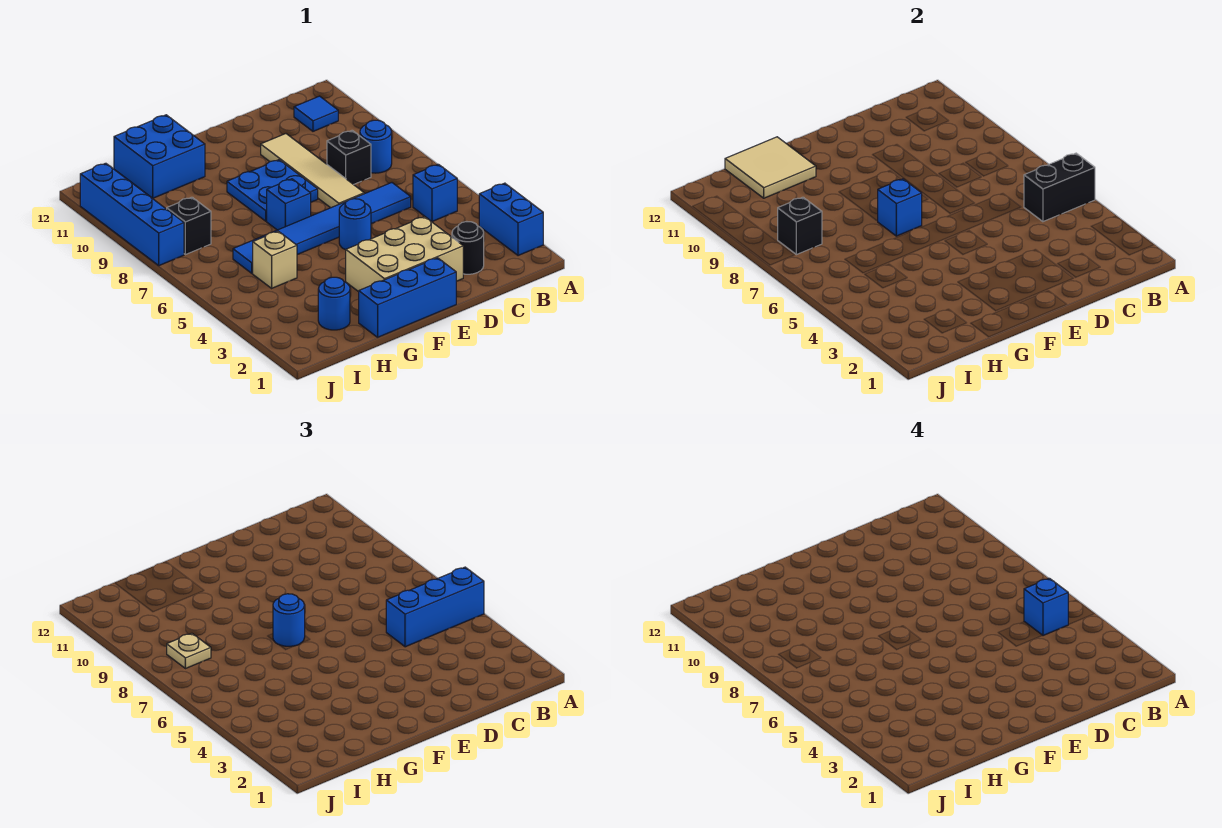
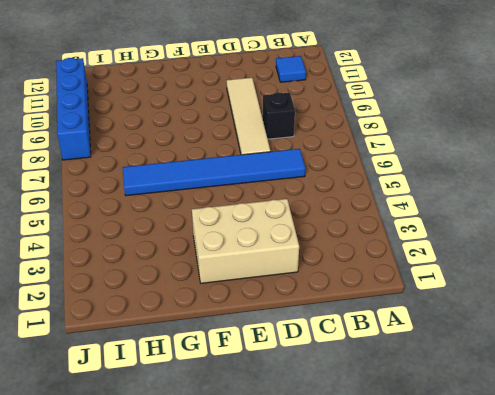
none -> blue 1x2 brick [479,183,543,256]
none -> blue 1x1 brick [413,164,457,222]
none -> blue 1x1 round brick [360,120,392,173]

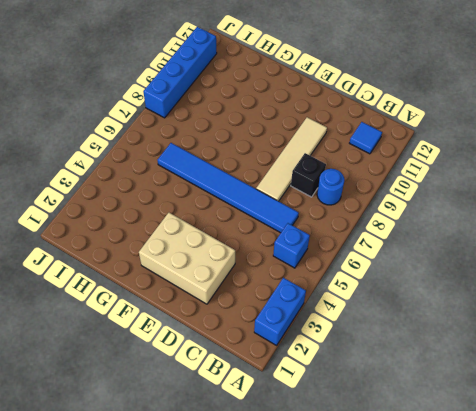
none -> black 1x1 round brick [452,222,484,274]
none -> blue 1x3 brick [359,258,456,337]
none -> blue 1x1 round brick [339,199,371,250]

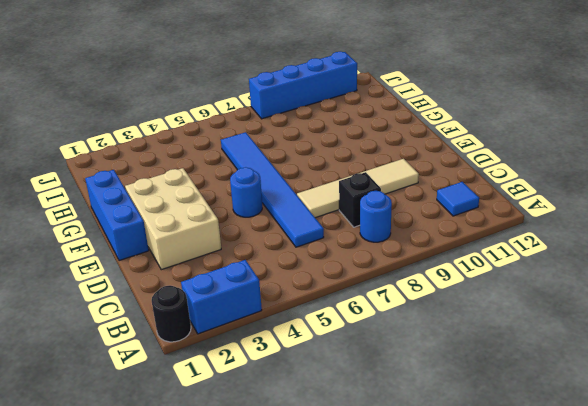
black 1x1 round brick [152,286,191,342] -> black 1x1 round brick moved to [452,222,484,274]
none -> blue 1x1 brick [413,164,457,222]
none -> blue 2x2 plate [227,160,318,221]
none -> blue 1x1 brick [267,179,311,230]

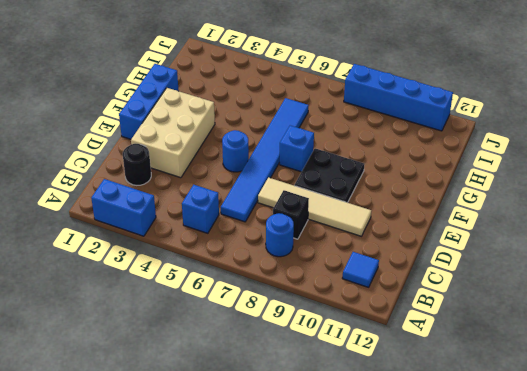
black 2x2 plate [295,148,364,203] -> blue 2x2 plate [227,160,318,221]
none -> blue 2x2 brick [114,115,205,198]
none -> blue 1x1 round brick [318,277,350,330]
none -> tan 1x1 brick [253,231,297,288]

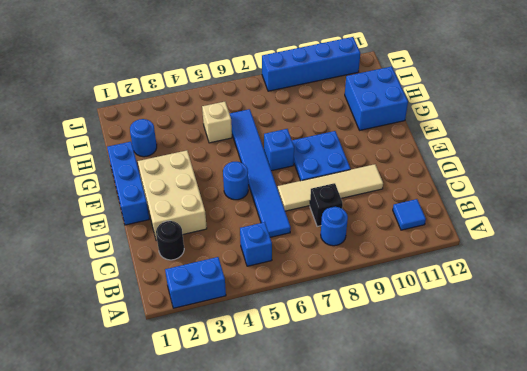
none -> black 1x1 brick [167,197,211,255]
none -> black 1x2 brick [1024,153,1095,222]
none -> blue 1x1 brick [877,179,922,236]

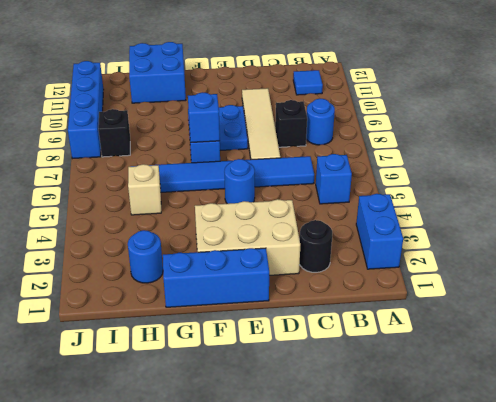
none -> black 1x2 brick [1024,153,1095,222]
none -> tan 2x2 tile [725,137,816,198]
none -> black 1x1 brick [778,197,822,255]

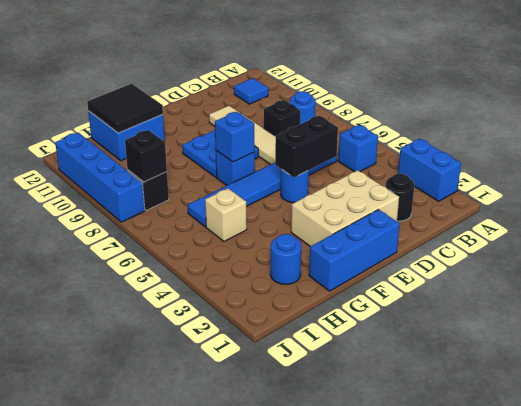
black 1x2 brick [275,116,338,177] -> black 1x2 brick moved to [1024,153,1095,222]
black 2x2 tile [87,84,163,133] -> tan 2x2 tile [725,137,816,198]
none -> blue 1x3 brick [386,567,484,647]
none -> blue 1x1 round brick [273,594,305,646]
none -> tan 1x1 plate [167,633,211,669]

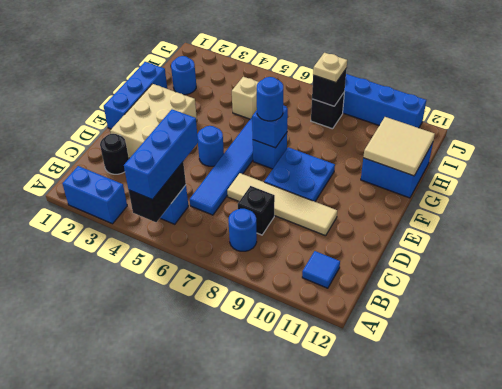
none -> blue 1x1 brick [1024,578,1069,636]

